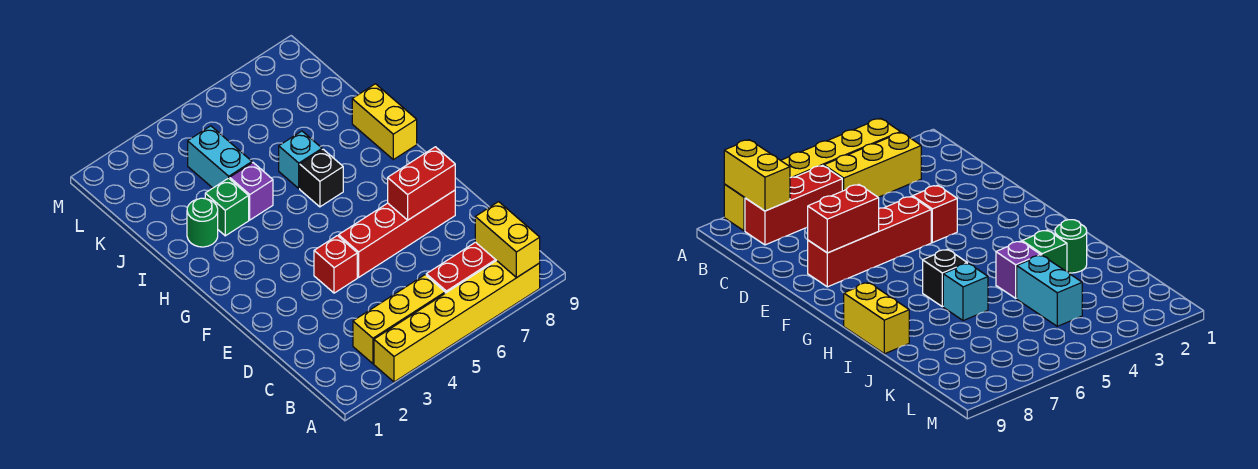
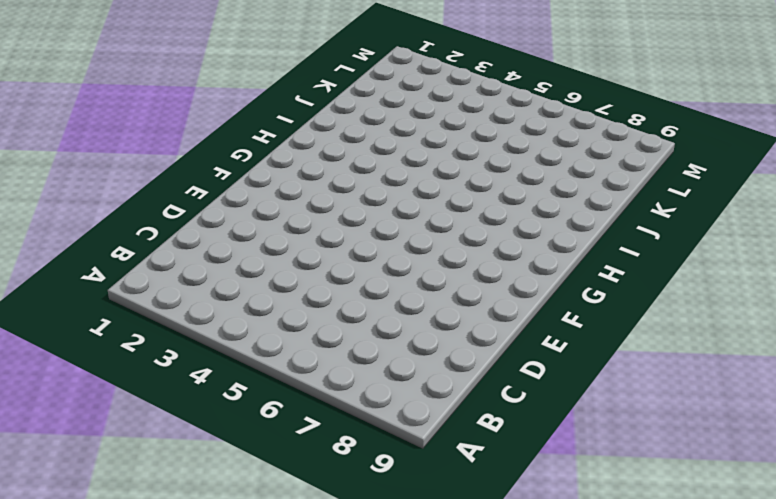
none -> yellow 1x6 brick [374,261,540,382]
none -> yellow 1x3 brick [353,275,445,364]
none -> red 1x3 brick [426,242,497,293]

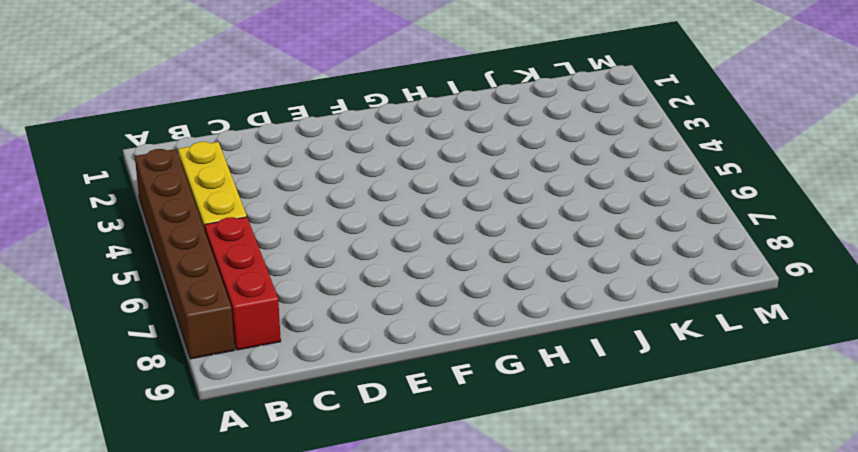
brown 1x6 brick [135,149,235,359] -> yellow 1x6 brick [374,261,540,382]
none -> red 1x1 brick [314,236,357,293]
none -> red 1x4 brick [339,190,455,277]
none -> black 1x1 brick [300,149,343,207]

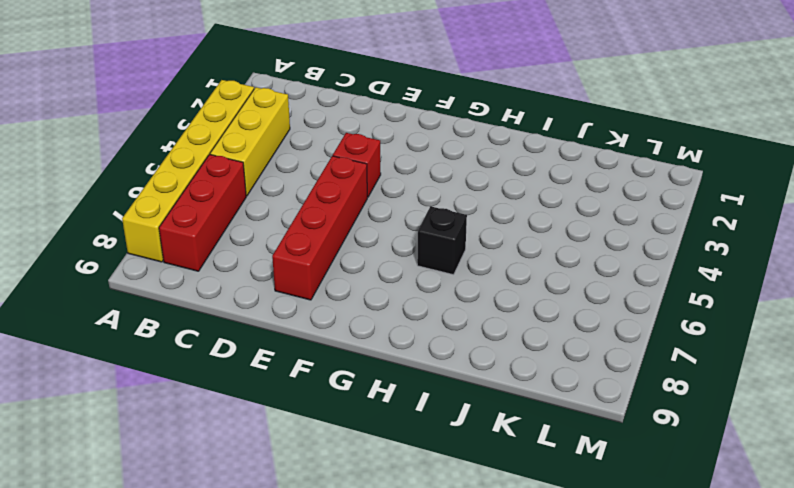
none -> yellow 1x2 brick [352,84,417,160]
none -> green 1x1 round brick [187,198,218,247]
none -> green 1x1 brick [205,178,249,236]

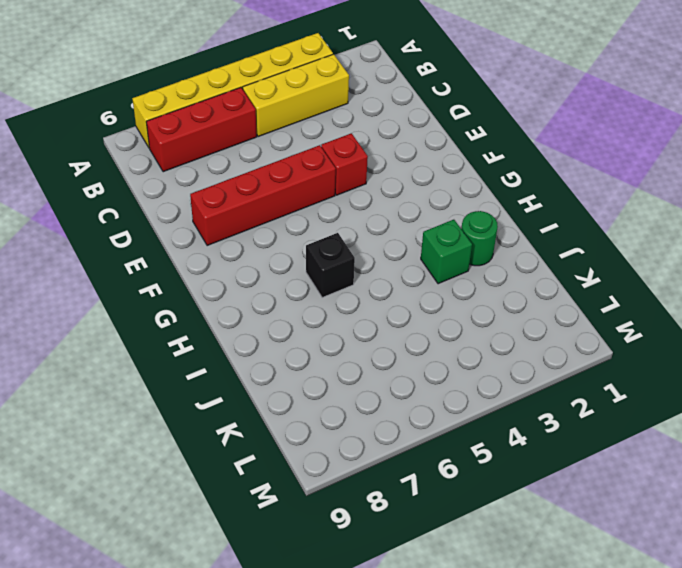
none -> yellow 1x2 brick [352,84,417,160]
none -> purple 1x1 brick [230,163,273,220]
none -> cyan 1x1 brick [279,131,322,188]

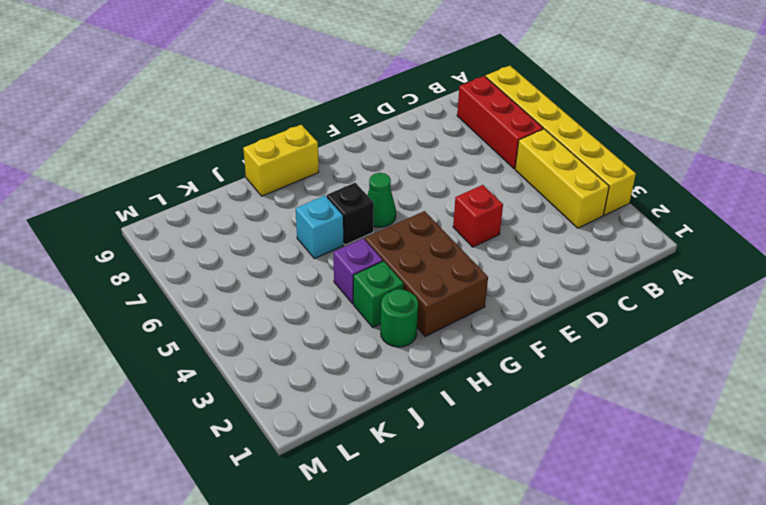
brown 2x3 brick [365,211,488,336] -> none
green 1x1 cone [367,173,396,227] -> none
none -> red 1x4 brick [339,190,455,277]
none -> cyan 1x2 brick [188,126,252,188]
none -> yellow 1x2 brick [475,202,540,277]

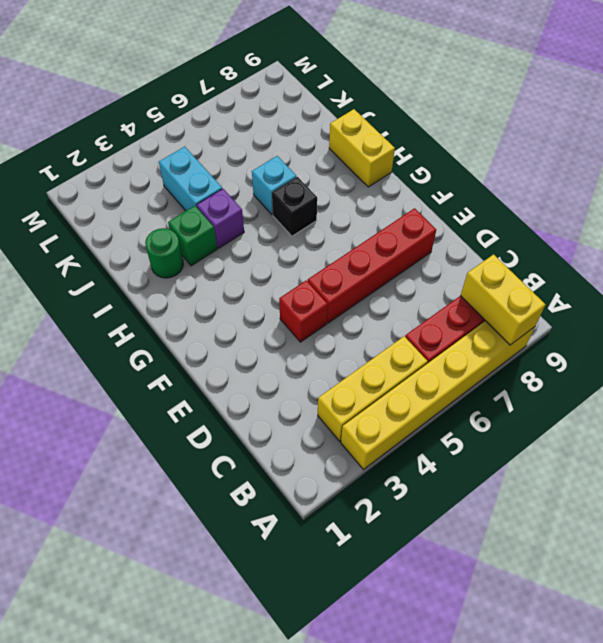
none -> red 1x2 brick [388,147,455,220]

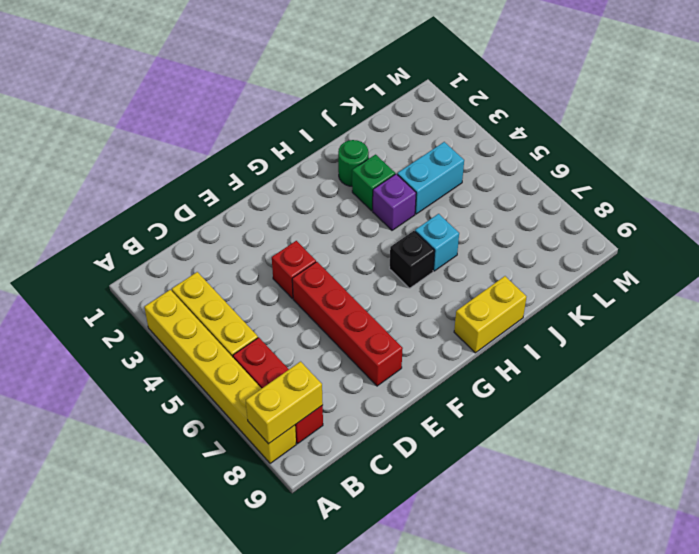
none -> red 1x2 brick [388,147,455,220]

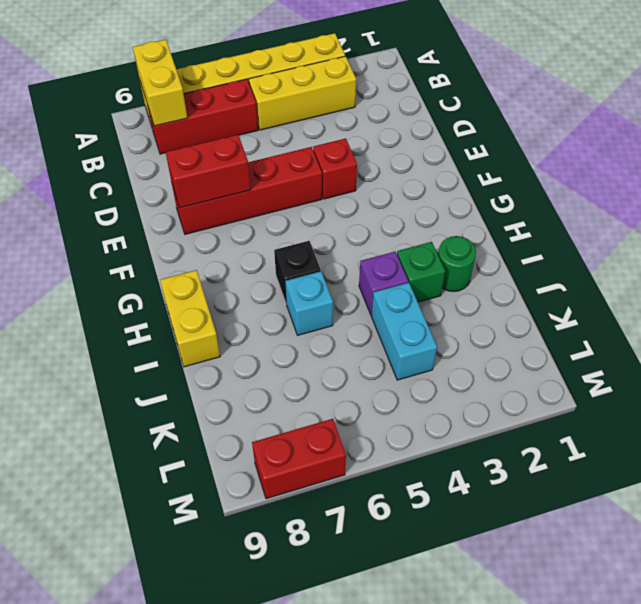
red 1x2 brick [252,419,346,499] -> none

